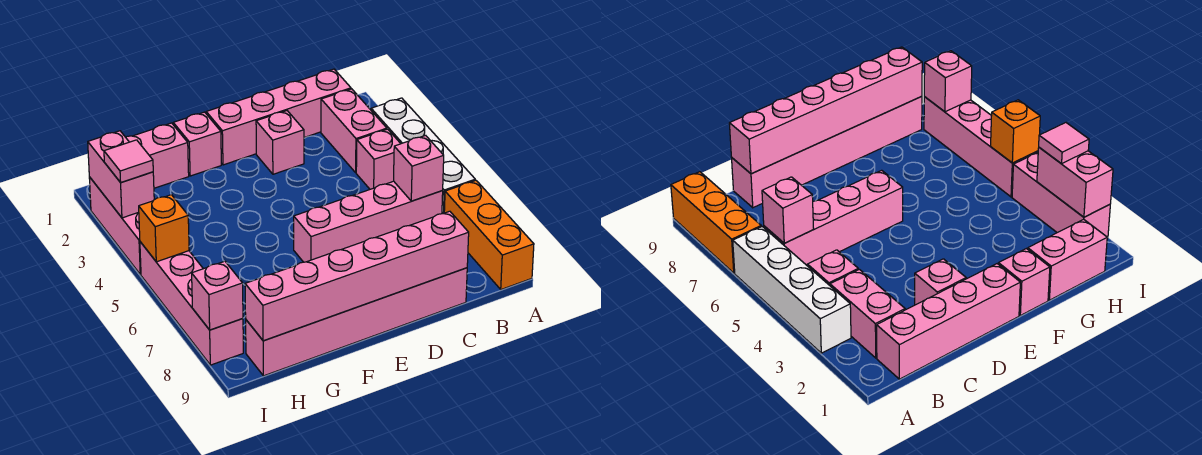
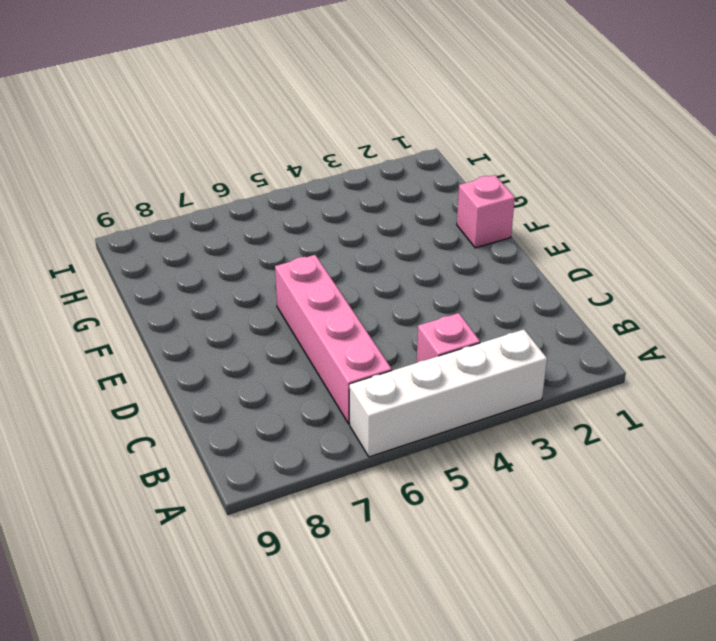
none -> orange 1x3 brick [444,180,534,290]
none -> pink 1x4 brick [206,69,351,165]
none -> pink 1x2 brick [321,89,387,172]

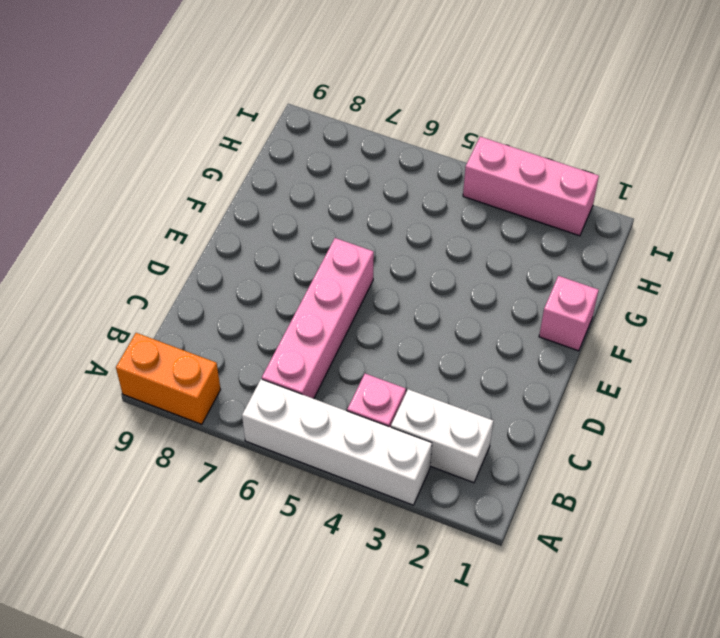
orange 1x2 brick [116,333,221,424] -> orange 1x3 brick [444,180,534,290]
white 1x2 brick [391,389,493,483] -> pink 1x2 brick [321,89,387,172]
none -> pink 1x4 brick [206,69,351,165]
none -> pink 1x6 brick [246,268,467,376]
none -> pink 1x1 brick [256,111,304,174]

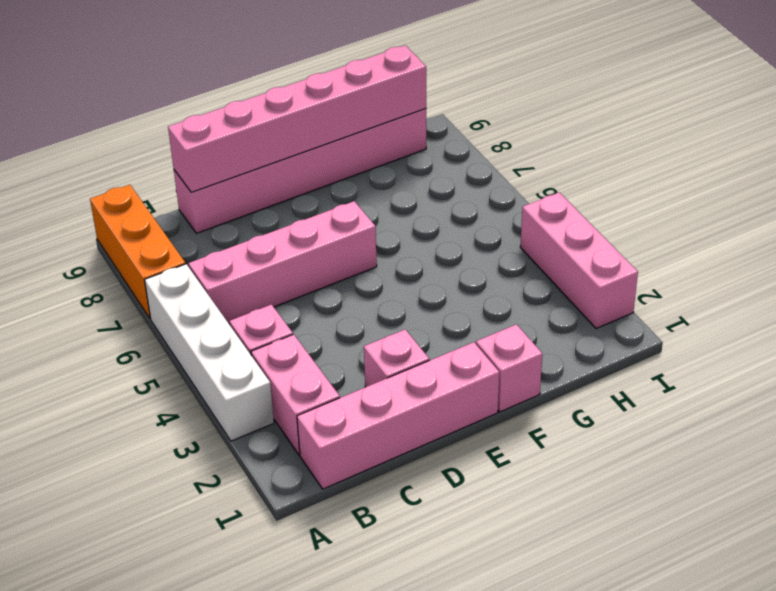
none -> pink 1x2 brick [126,123,189,188]
none -> pink 1x4 brick [140,242,243,365]
none -> pink 1x1 brick [394,135,444,201]

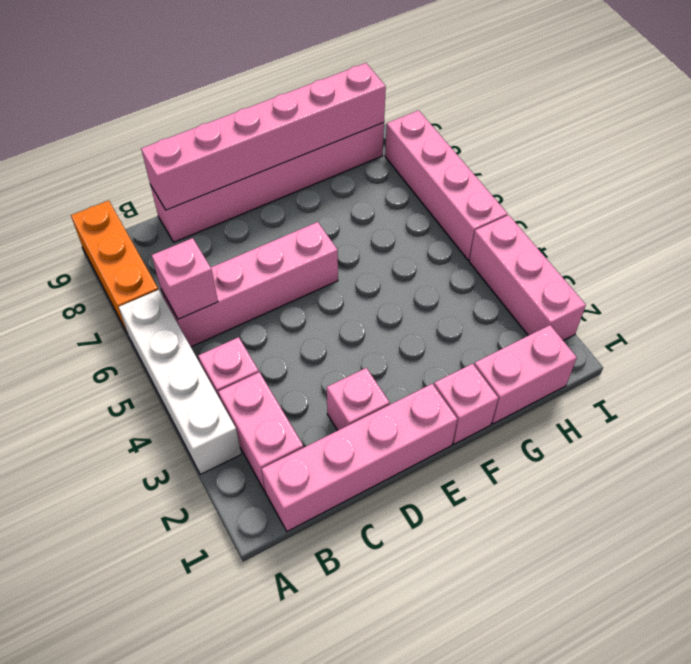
none -> pink 1x2 brick [88,131,154,218]
none -> orange 1x1 brick [139,195,189,262]
none -> pink 1x1 brick [192,261,243,330]

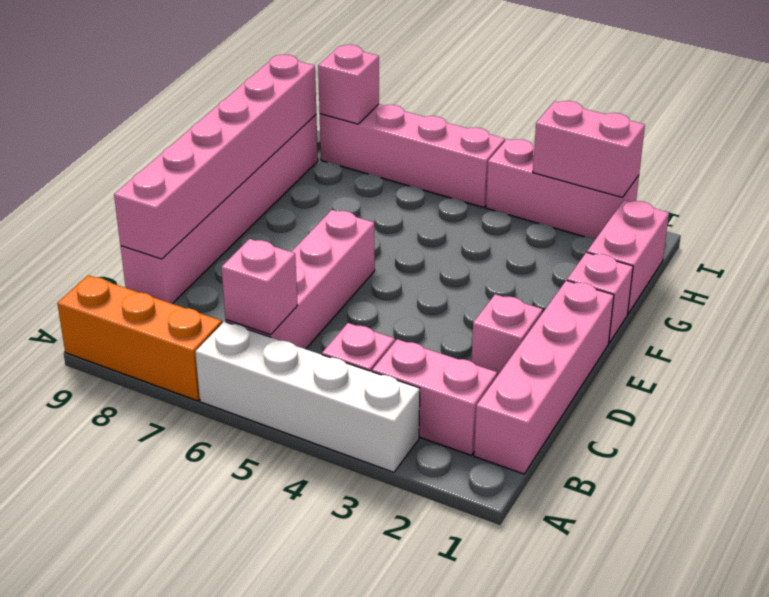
none -> orange 1x1 brick [139,195,189,262]
none -> pink 1x1 tile [104,140,153,183]

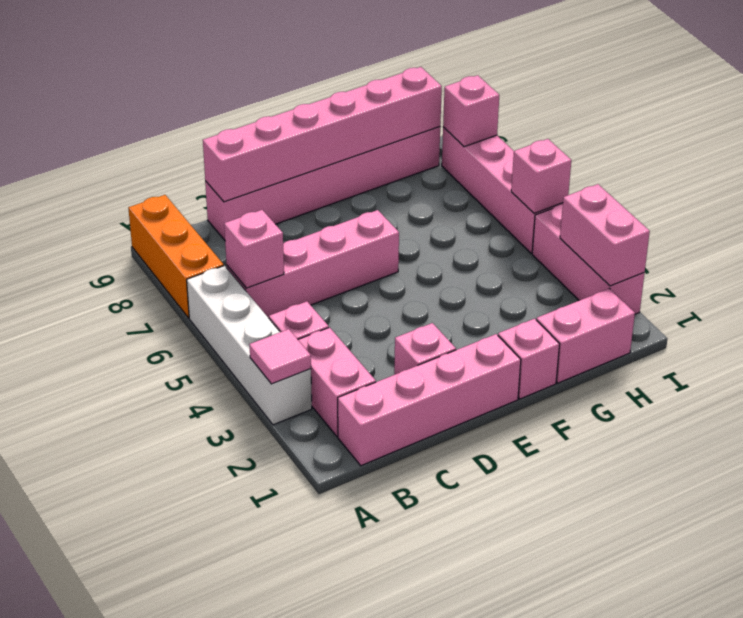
pink 1x1 tile [249,329,311,384] -> pink 1x1 tile moved to [104,140,153,183]
pink 1x1 brick [511,139,571,214] -> orange 1x1 brick [139,195,189,262]

